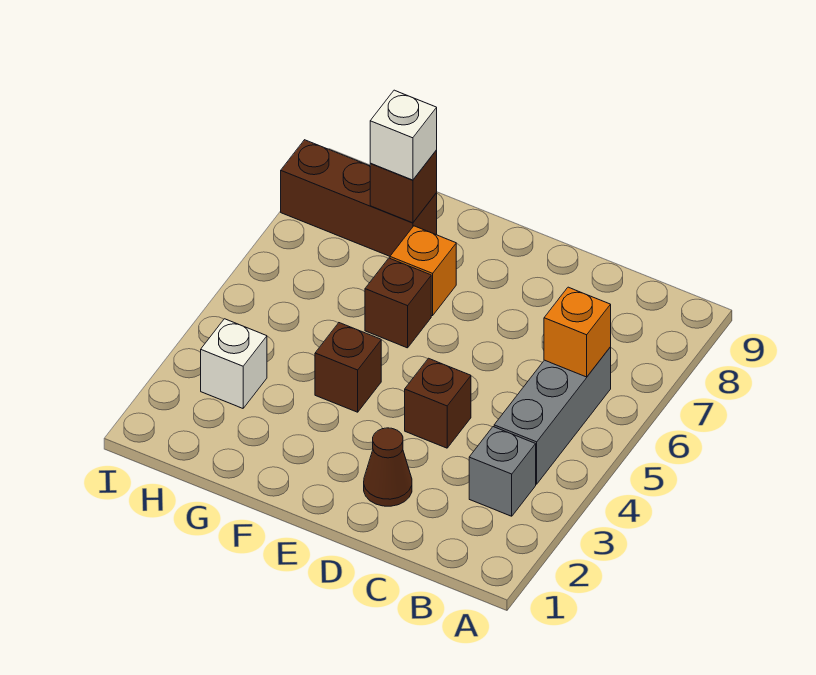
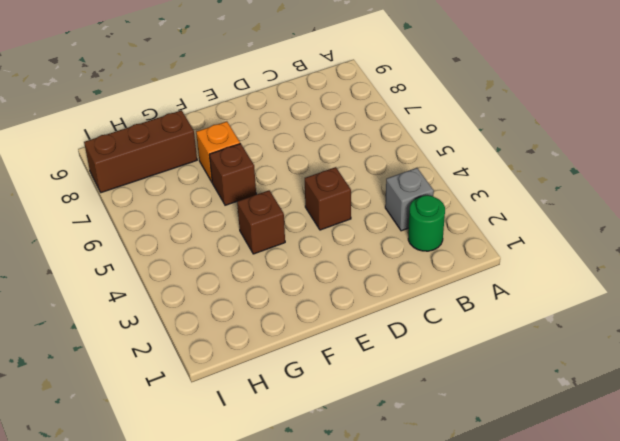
green 1x1 round brick [408,195,445,251] -> none
none -> grey 1x3 brick [494,347,611,484]
none -> brown 1x1 cone [364,428,412,506]
none -> white 1x1 brick [201,319,267,408]

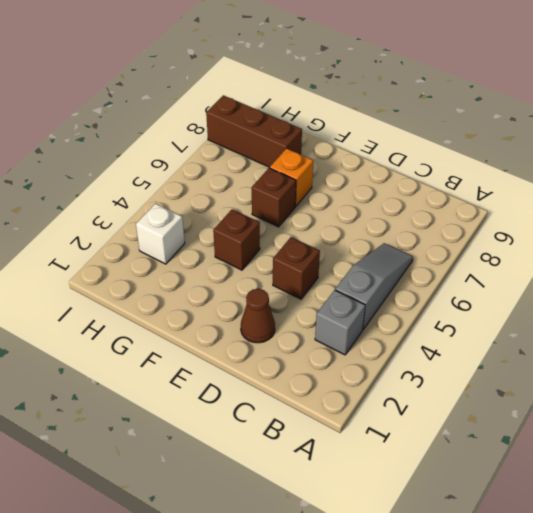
grey 1x3 slope [335,243,413,329] -> grey 1x3 brick [494,347,611,484]
none -> orange 1x1 brick [544,287,611,377]
none -> brown 1x1 brick [370,150,437,223]
none -> white 1x1 brick [370,90,437,180]

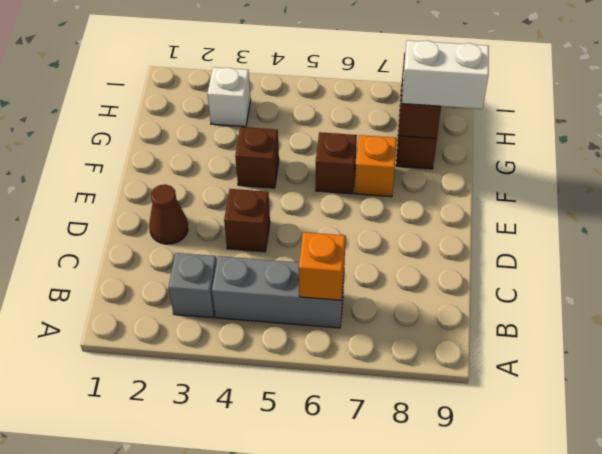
white 1x2 brick [402,40,489,109] -> white 1x1 brick [370,90,437,180]

